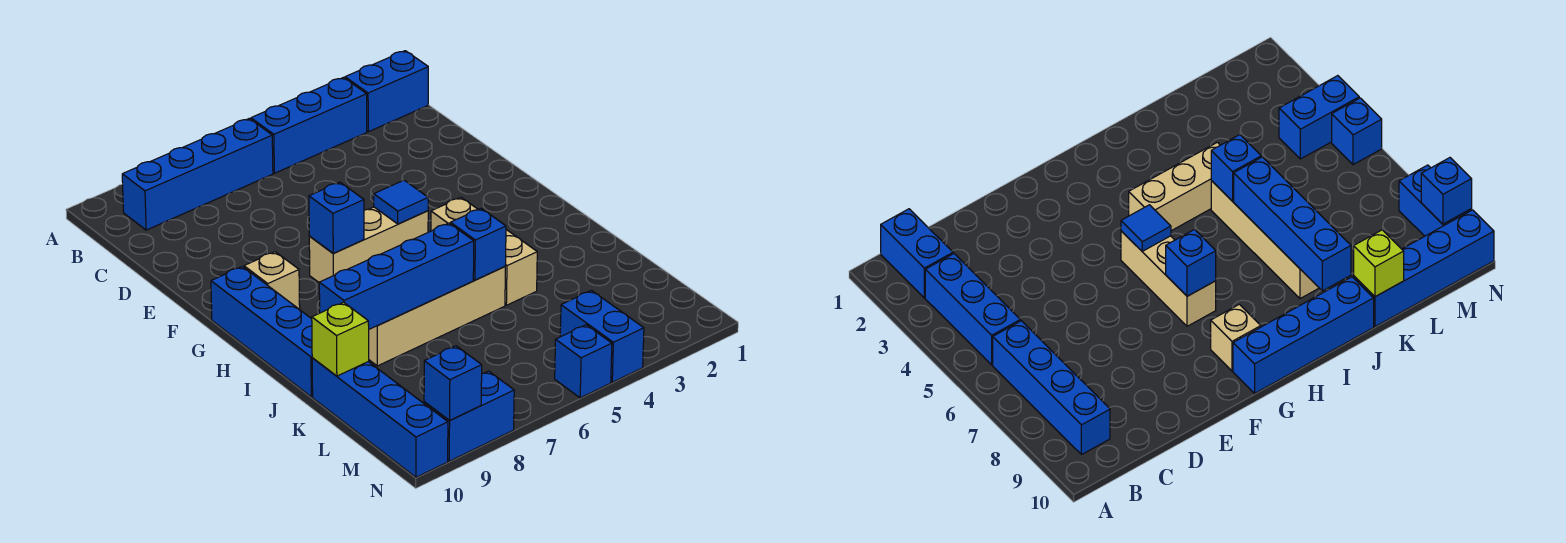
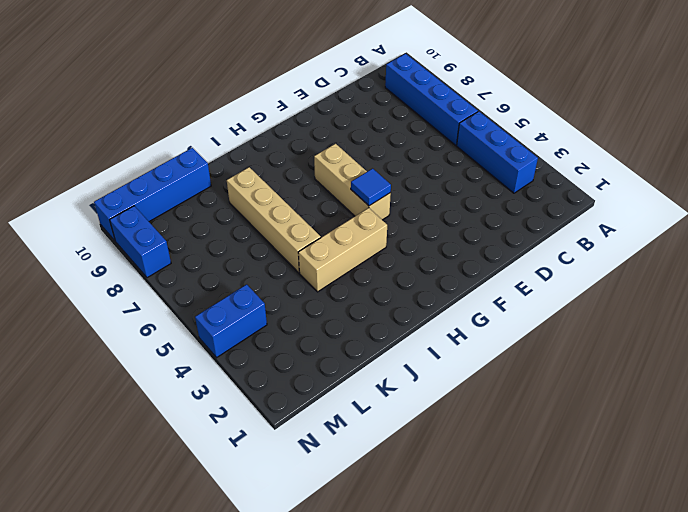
none -> blue 1x2 brick [345,51,428,132]
none -> tan 1x1 brick [244,252,300,309]
none -> blue 1x4 brick [211,267,313,397]

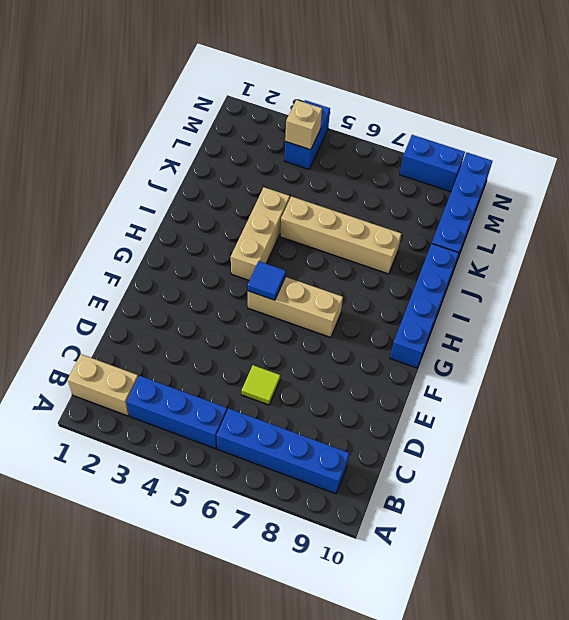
tan 1x2 brick [68,354,138,416] -> blue 1x2 brick [345,51,428,132]
lime 1x1 tile [242,365,280,405] -> none
tan 1x1 brick [285,100,322,150] -> tan 1x1 brick moved to [244,252,300,309]
none -> blue 1x1 brick [555,325,612,398]
none -> blue 1x1 brick [309,182,364,253]
none -> blue 1x1 brick [451,208,506,280]

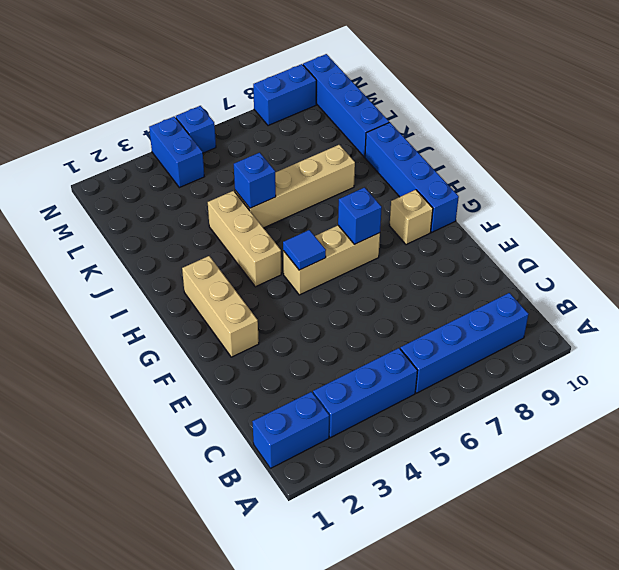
tan 1x3 brick [182,256,259,357] -> none
none -> blue 1x4 brick [319,223,474,329]
none -> lime 1x1 brick [312,302,369,376]
none -> blue 1x1 brick [424,346,482,420]

